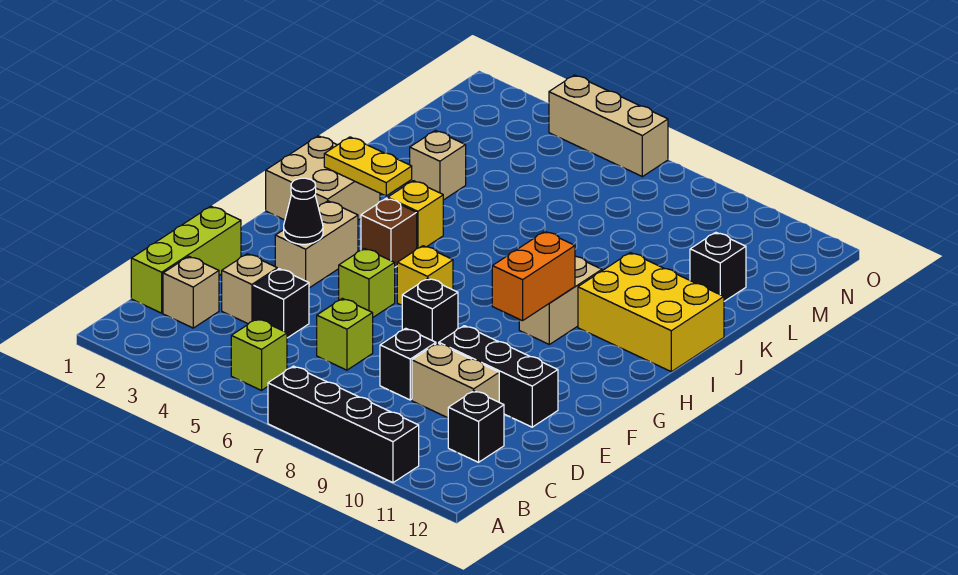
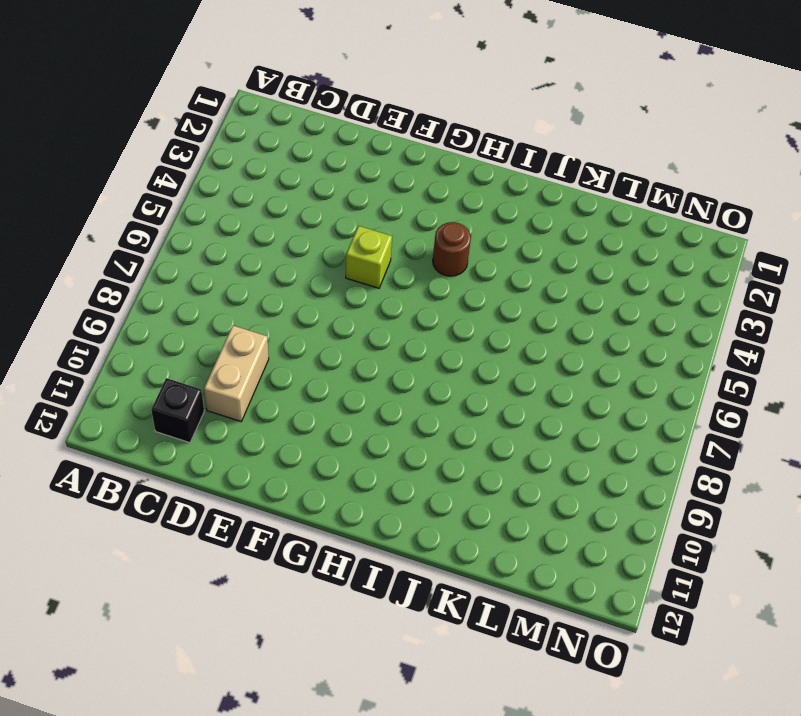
brown 1x1 round brick [433,222,471,276] -> brown 1x1 brick [361,198,417,267]
none -> black 1x4 brick [268,366,419,483]
none -> lime 1x1 brick [231,319,287,390]
none -> lime 1x3 brick [131,206,241,313]

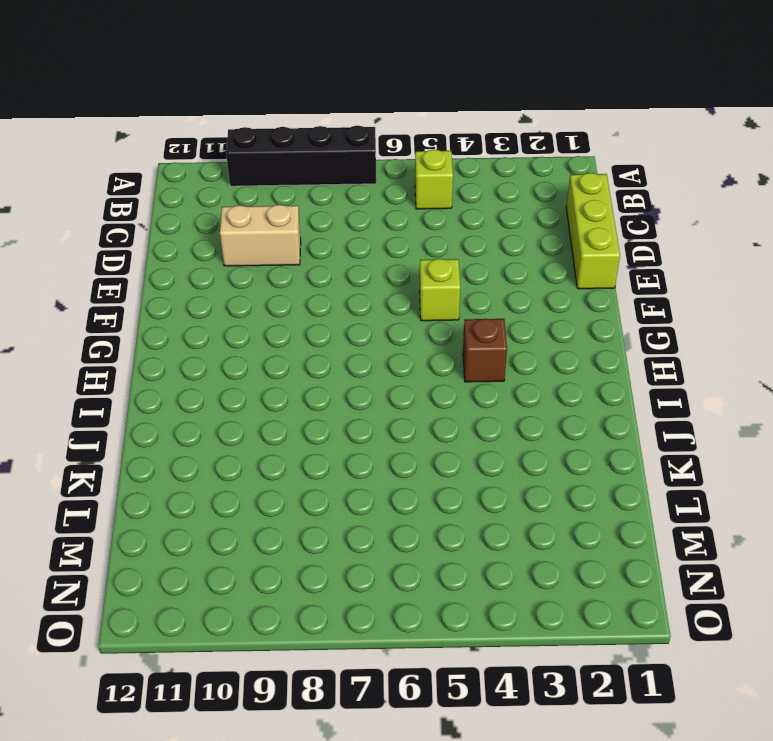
none -> tan 1x1 brick [163,256,219,328]
none -> black 1x1 brick [448,391,504,462]
none -> tan 1x1 brick [222,254,277,324]

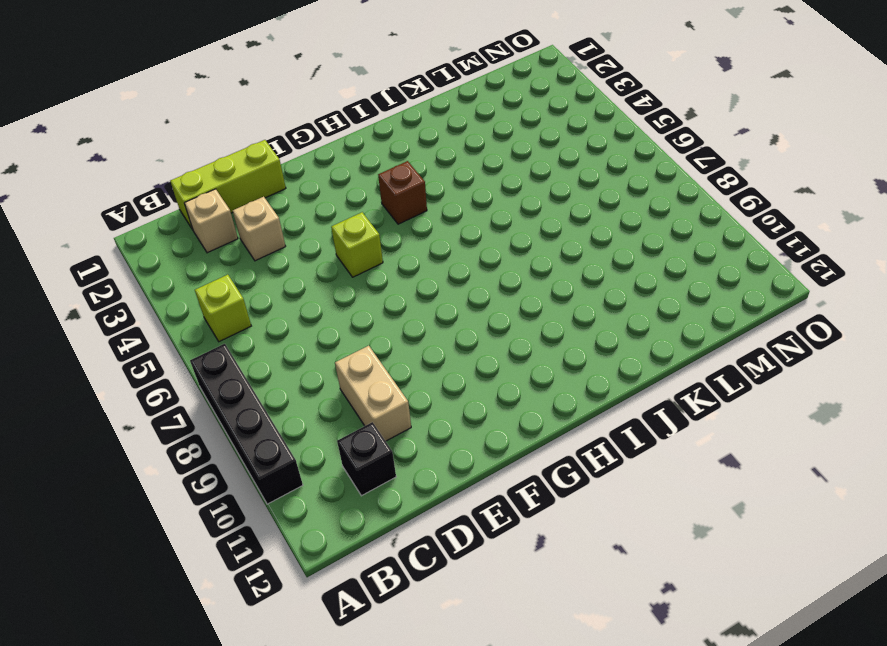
none -> black 1x1 brick [253,269,309,338]
none -> lime 1x1 brick [317,298,373,370]
none -> black 1x1 brick [380,328,436,400]

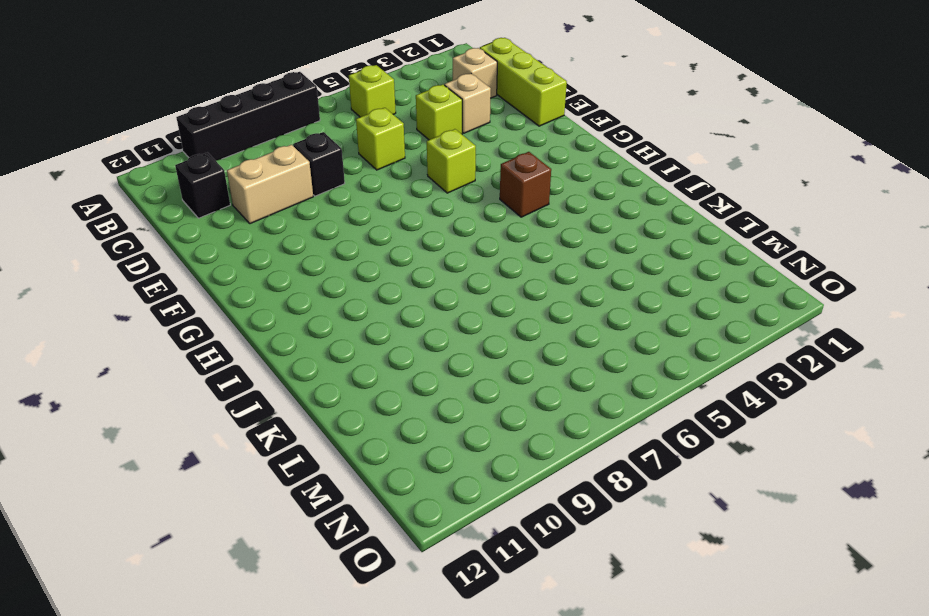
lime 1x1 brick [416,85,462,140] -> black 1x1 brick [253,269,309,338]
none -> black 1x3 brick [439,326,558,427]
none -> tan 1x2 brick [275,201,358,288]
none -> black 1x1 brick [402,278,458,344]

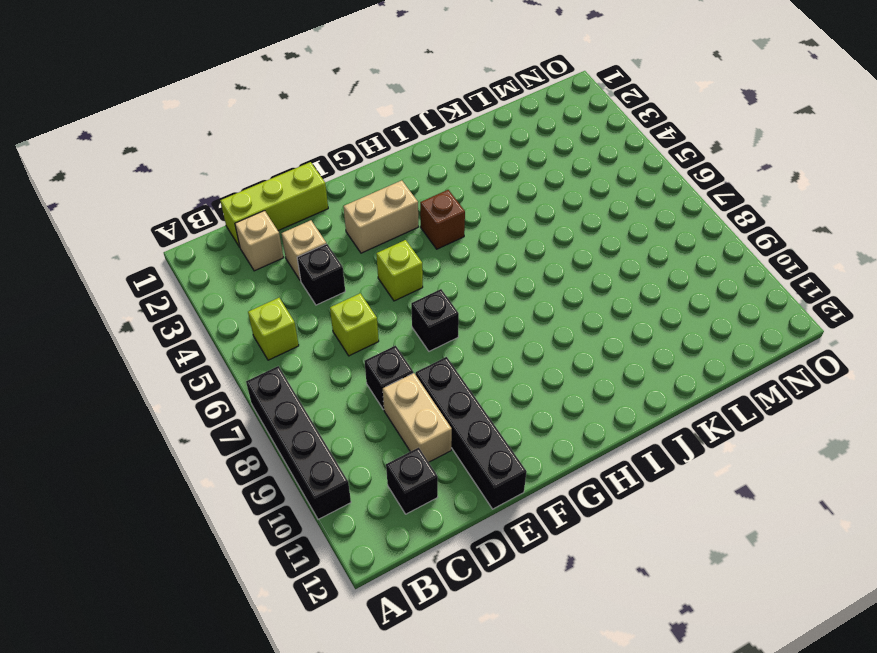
black 1x4 brick [416,357,527,509] -> black 1x3 brick [439,326,558,427]
none -> yellow 1x1 brick [397,246,453,305]
none -> tan 2x2 brick [266,136,380,220]
none -> tan 1x2 brick [519,256,602,344]

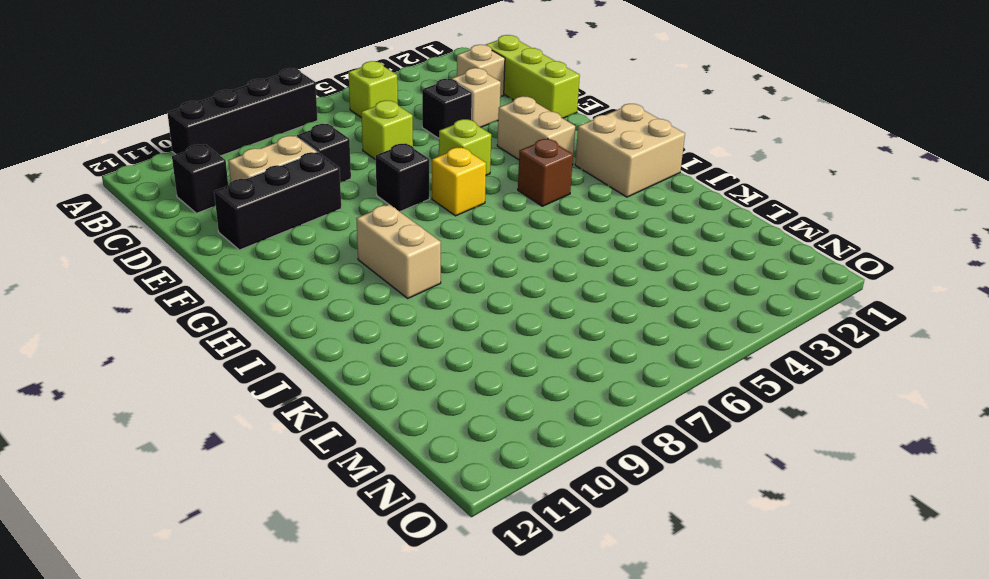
none -> yellow 1x1 brick [388,181,443,249]
none -> yellow 2x3 brick [578,253,724,372]
none -> tan 1x1 brick [410,130,466,200]

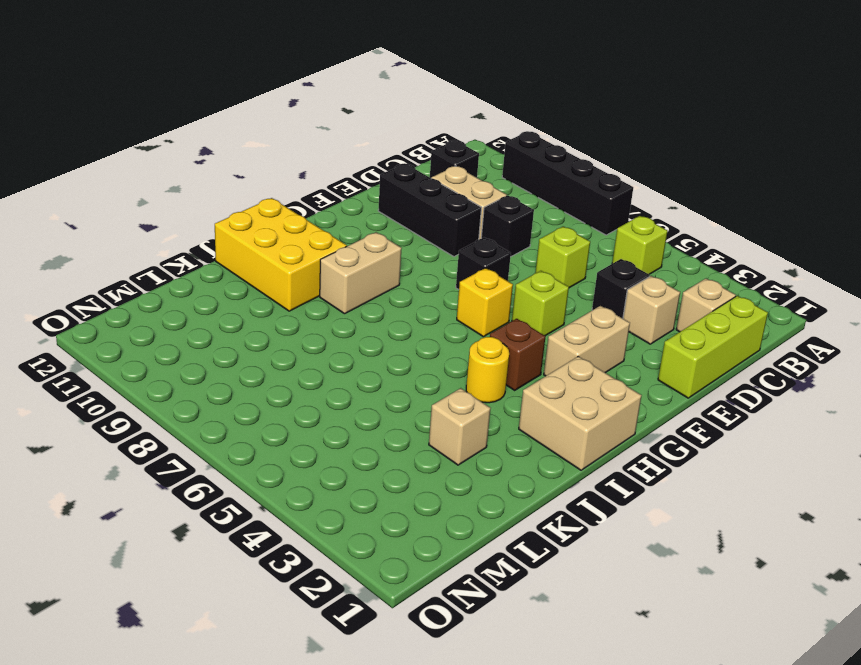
yellow 1x1 round brick [466,337,509,403] -> yellow 1x1 brick [388,181,443,249]
none -> black 1x1 brick [690,232,746,301]
none -> tan 1x3 brick [549,75,668,177]
none -> black 1x1 cone [284,178,323,244]

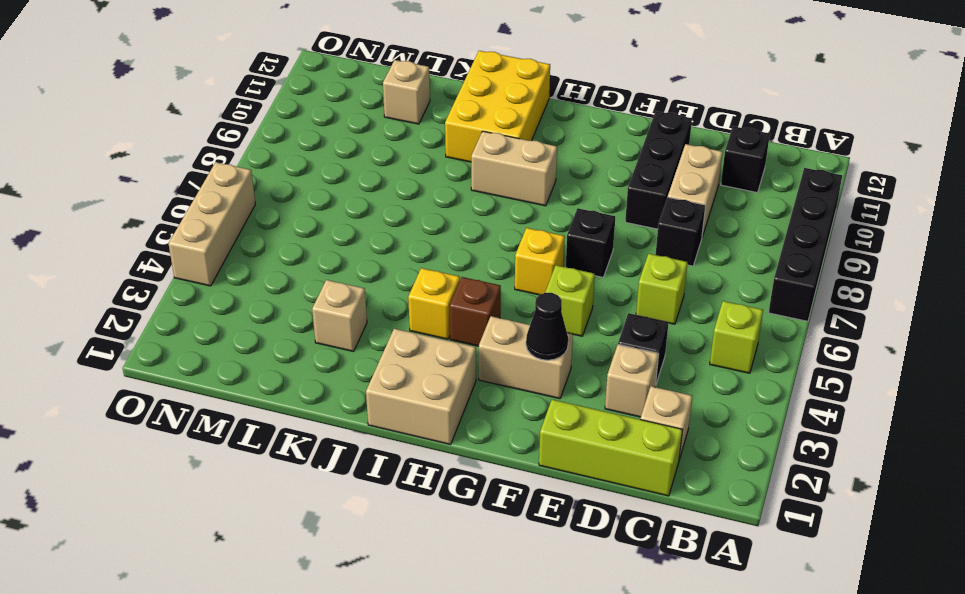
tan 1x1 brick [383,60,430,124] -> black 1x1 brick [690,232,746,301]
none -> orange 1x2 brick [492,232,575,321]
none -> yellow 1x2 plate [324,137,412,196]

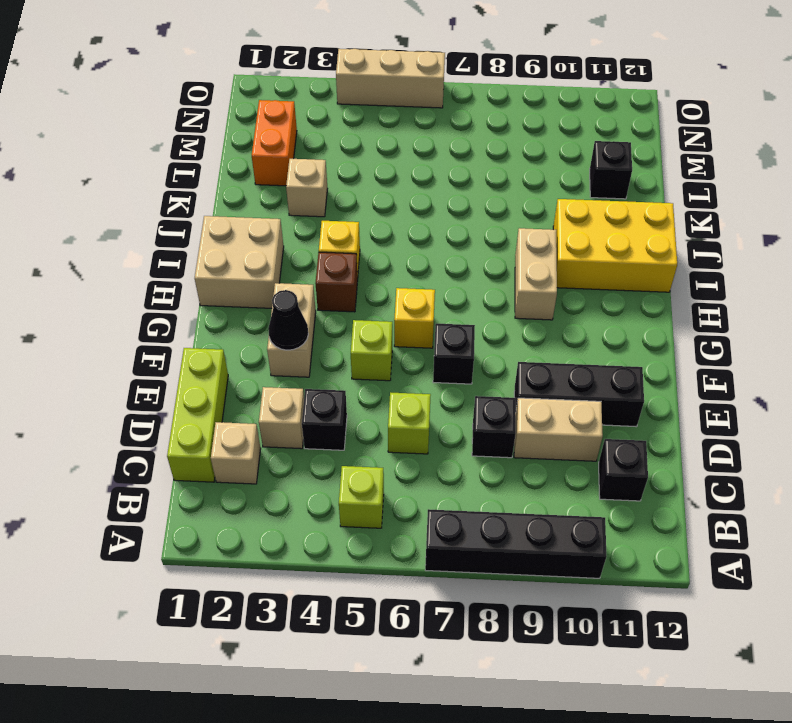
orange 1x2 brick [252,100,297,186] -> orange 1x2 brick moved to [492,232,575,321]
none -> yellow 1x2 plate [324,137,412,196]

